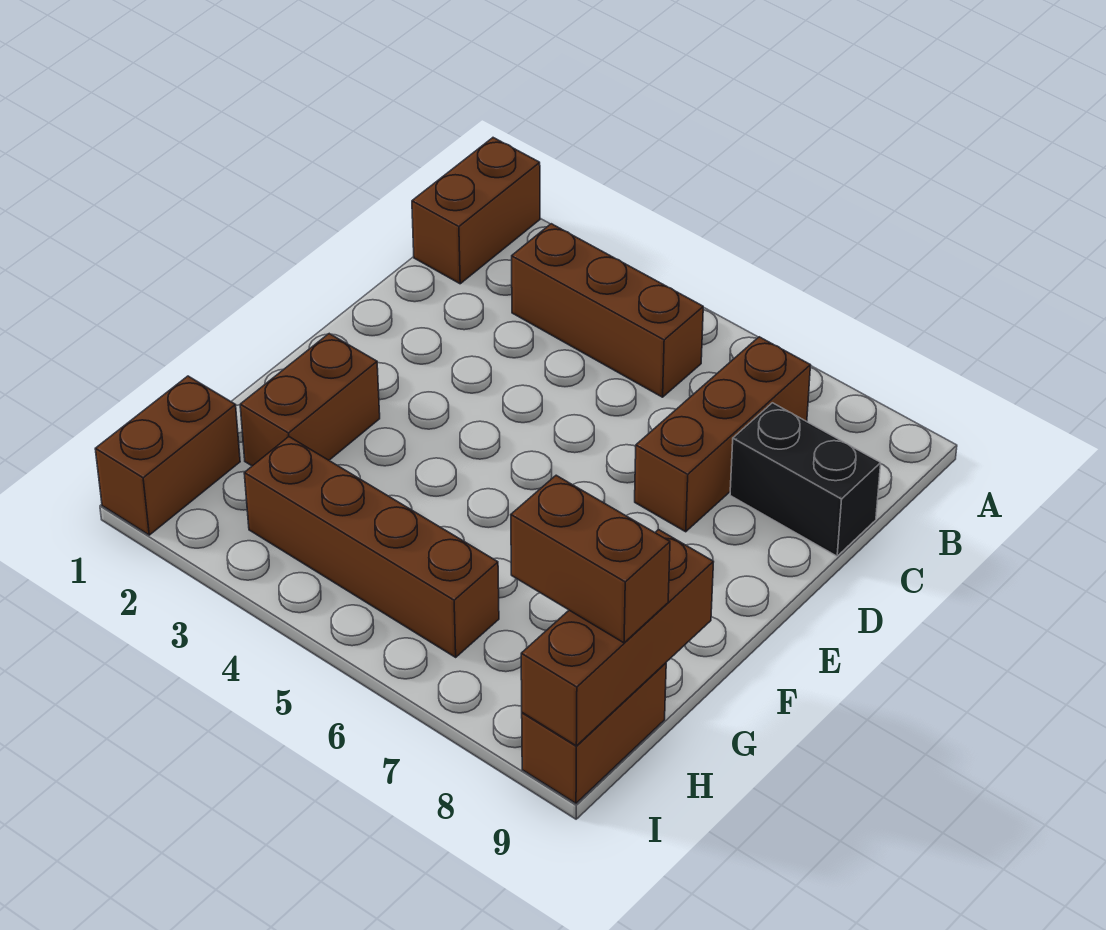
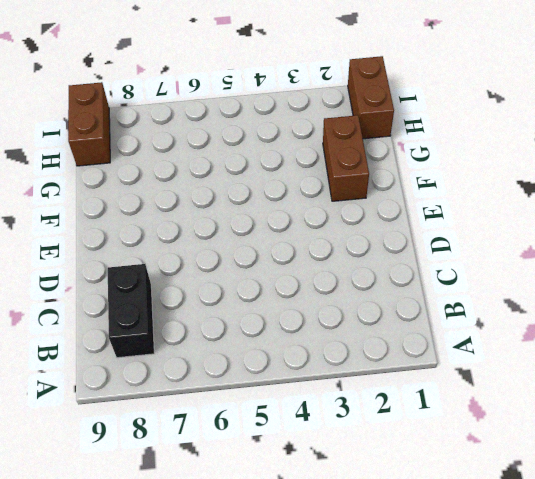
black 1x2 brick [108,264,154,358] -> black 1x2 brick turned to [730,403,881,556]
none -> brown 1x2 brick [412,138,540,284]
none -> brown 1x3 brick [512,224,703,397]

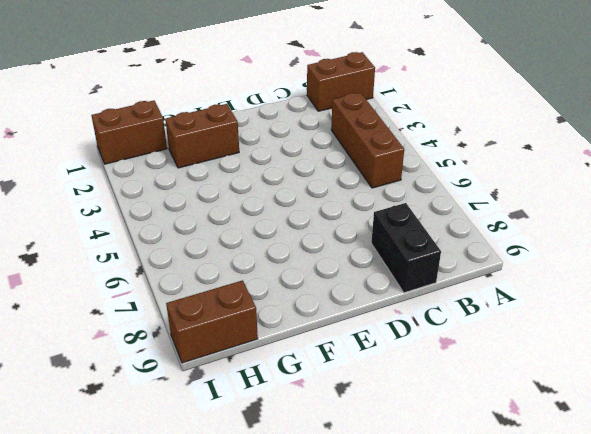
none -> brown 1x3 brick [635,337,811,532]
none -> brown 1x4 brick [244,437,499,657]

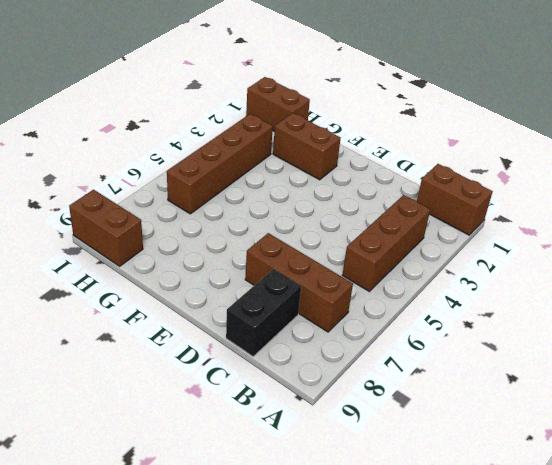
none -> brown 1x3 brick [521,530,713,746]
none -> brown 1x2 brick [511,475,670,643]

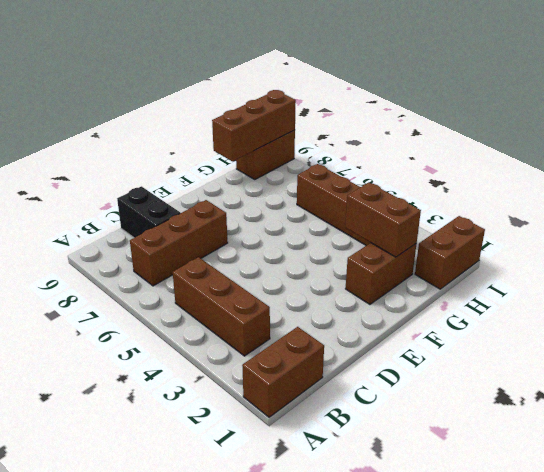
brown 1x2 brick [345,183,421,257] -> brown 1x2 brick moved to [511,475,670,643]

